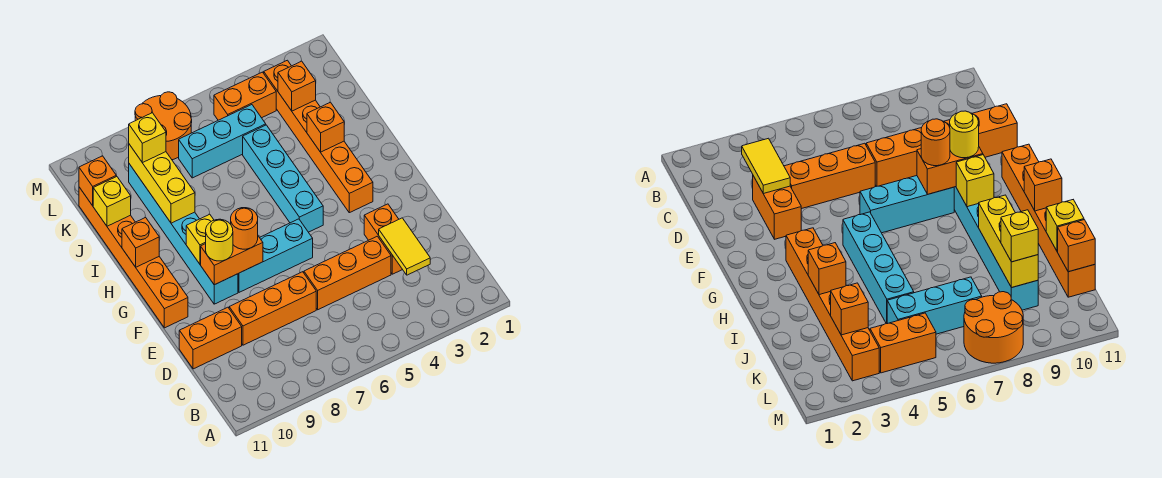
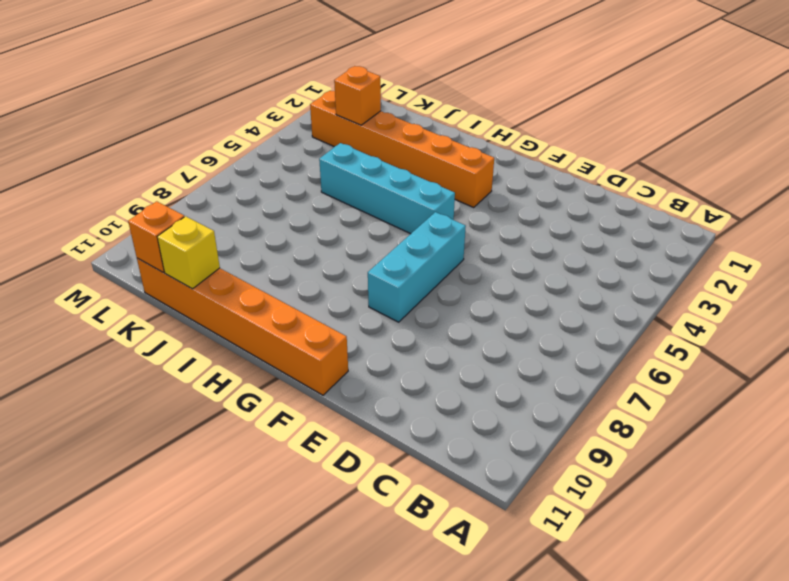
none -> orange 1x2 brick [364,204,402,274]
none -> orange 1x3 brick [304,236,391,310]
none -> orange 1x3 brick [229,272,316,345]

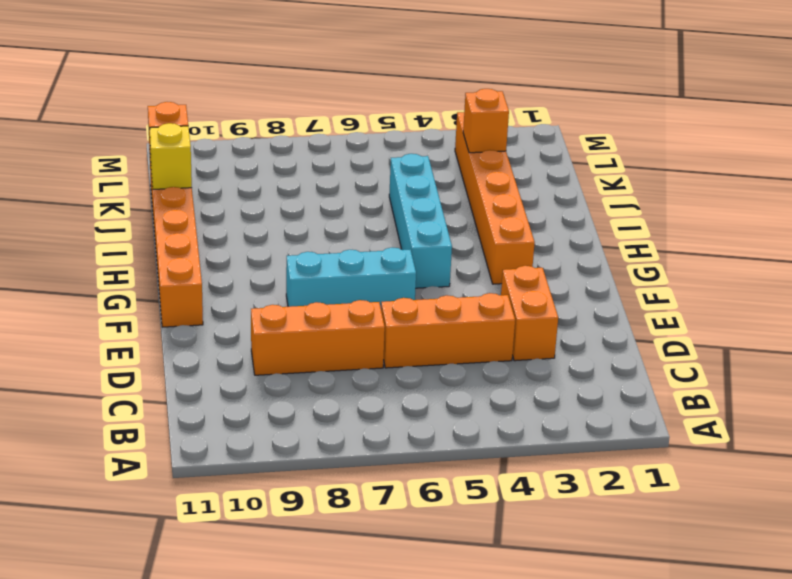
none -> orange 1x2 brick [179,307,242,369]
none -> cyan 1x6 brick [129,164,238,304]
none -> cyan 1x3 brick [179,105,266,178]

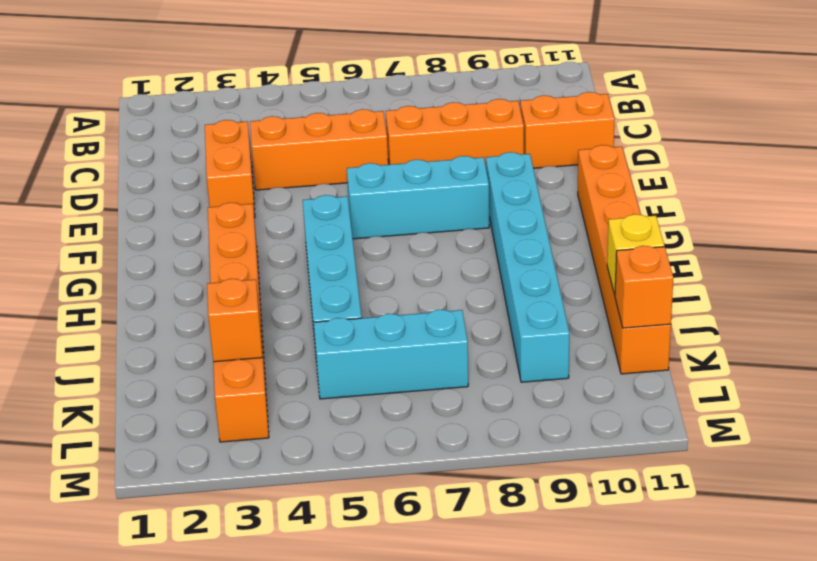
none -> orange 1x2 brick [214,72,276,120]
none -> orange 2x2 round brick [135,92,192,160]
none -> yellow 1x2 tile [379,218,430,275]

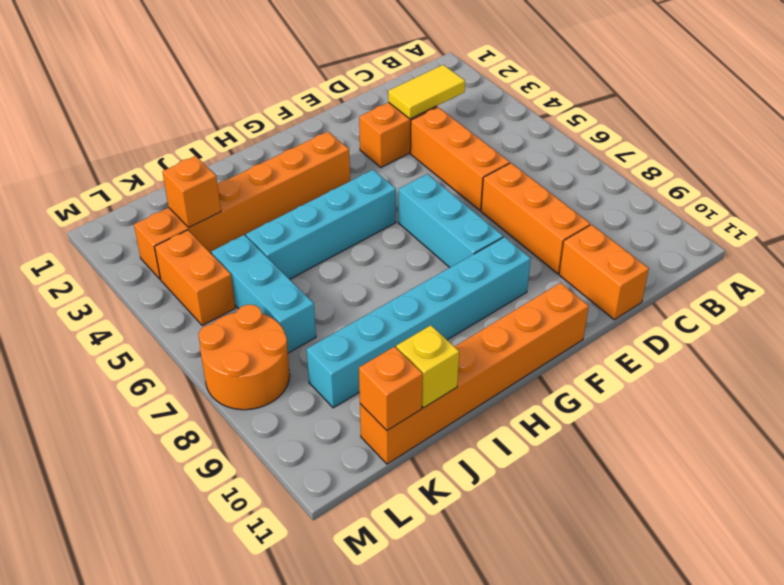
none -> orange 1x2 brick [201,236,263,285]
none -> yellow 1x1 brick [186,214,214,264]
none -> orange 1x1 brick [122,218,159,267]

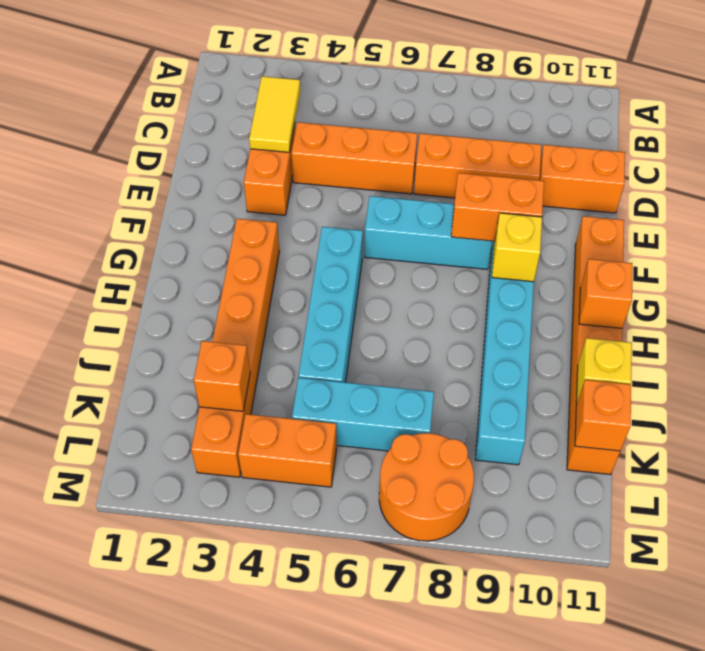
none -> orange 1x1 brick [307,102,344,152]
none -> yellow 1x3 brick [129,144,195,223]
none -> orange 1x1 round brick [231,208,258,249]

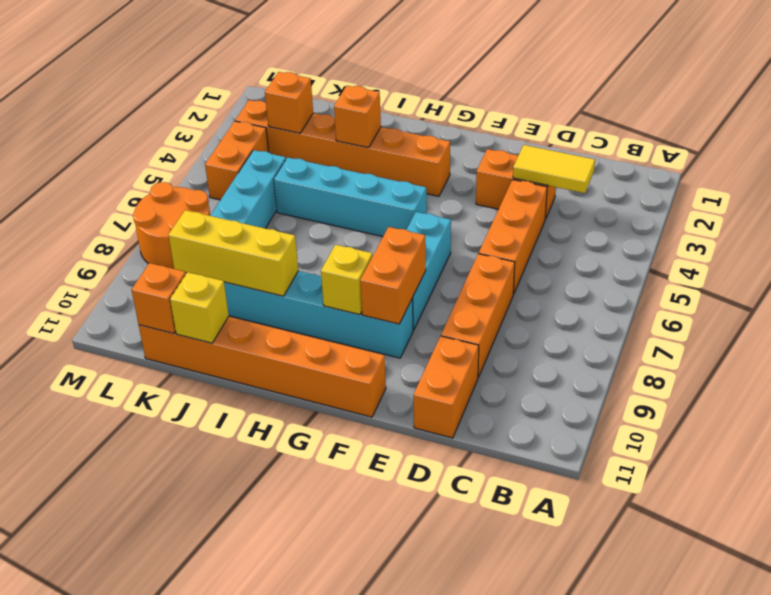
none -> orange 1x1 brick [122,218,159,267]
none -> orange 1x1 round brick [231,208,258,249]
none -> yellow 1x1 round brick [206,219,233,261]

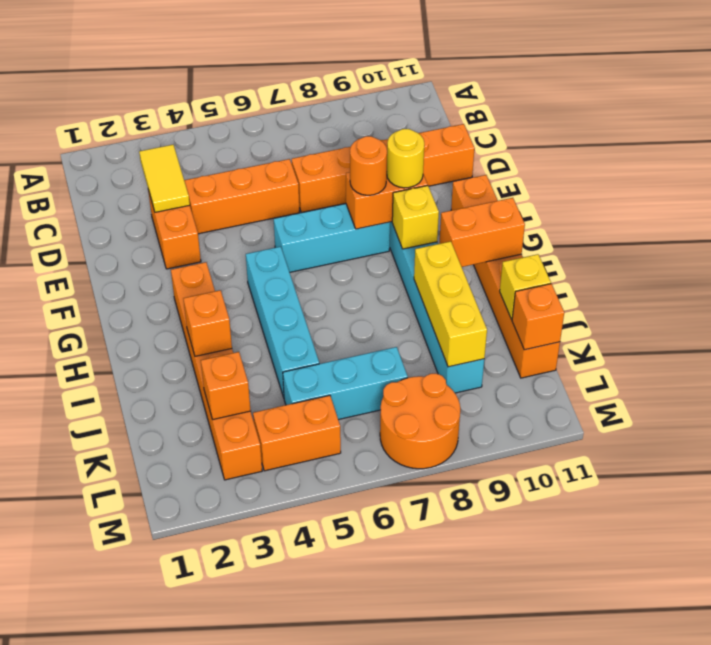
orange 1x2 brick [440,198,525,267] -> orange 1x1 brick [122,218,159,267]
none -> yellow 1x1 brick [129,113,166,163]

